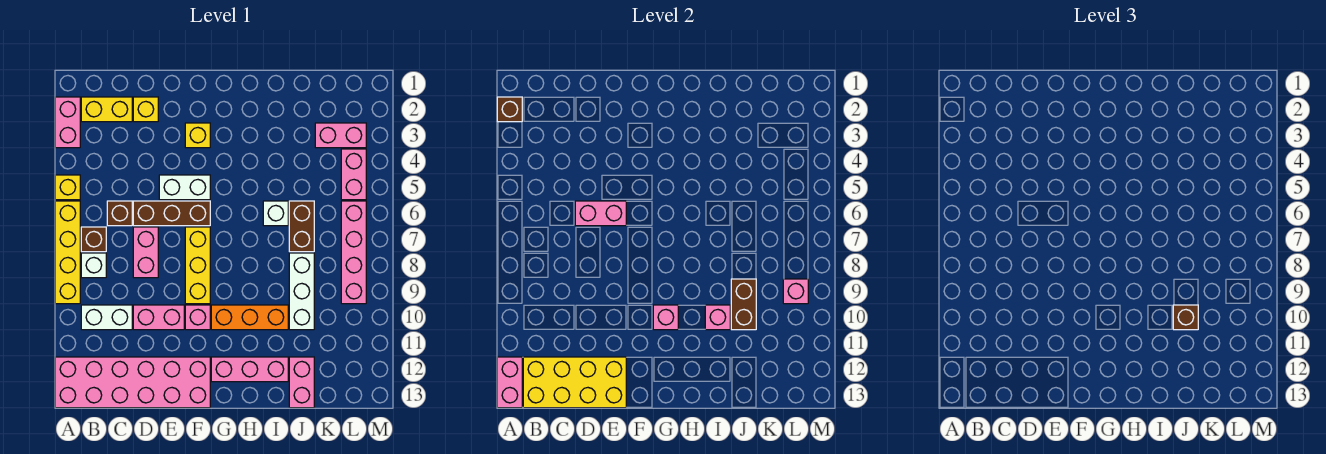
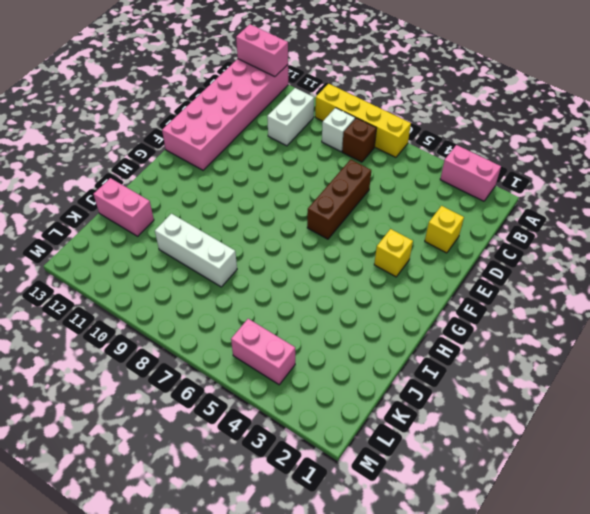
none -> yellow 1x1 brick [55,175,80,200]
none -> yellow 1x2 brick [81,97,132,122]
none -> brown 1x1 brick [107,201,132,226]
none -> pink 1x2 brick [133,227,158,278]

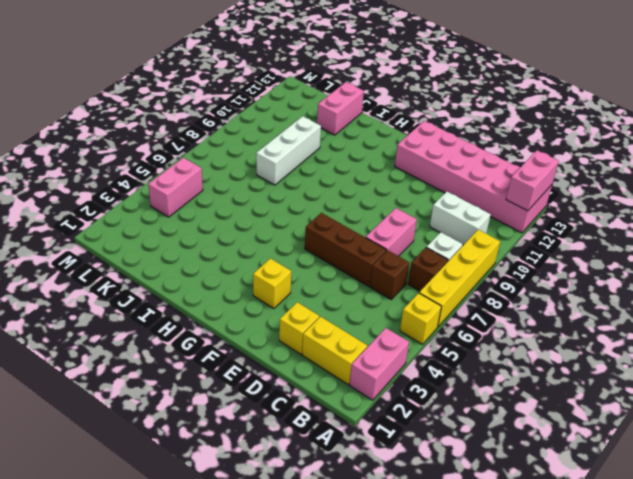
none -> pink 1x2 brick [133,305,184,330]
none -> white 1x2 brick [159,175,210,200]
none -> yellow 1x3 brick [185,227,210,304]
none -> pink 1x1 brick [185,305,210,330]

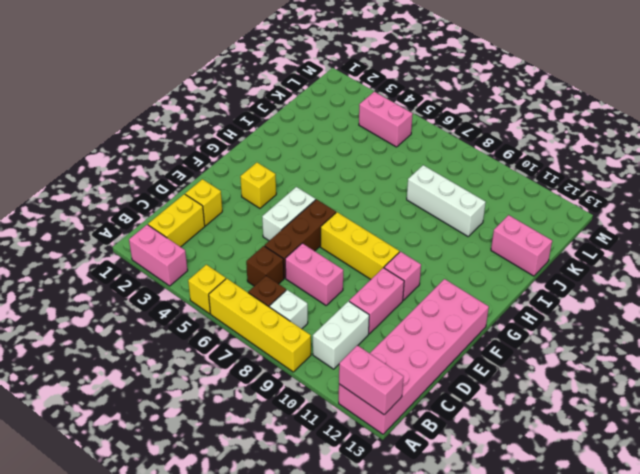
none -> orange 1x3 brick [211,305,288,330]
none -> pink 1x3 brick [211,357,288,382]
none -> white 1x1 brick [263,201,288,226]
none -> brown 1x2 brick [289,201,314,252]

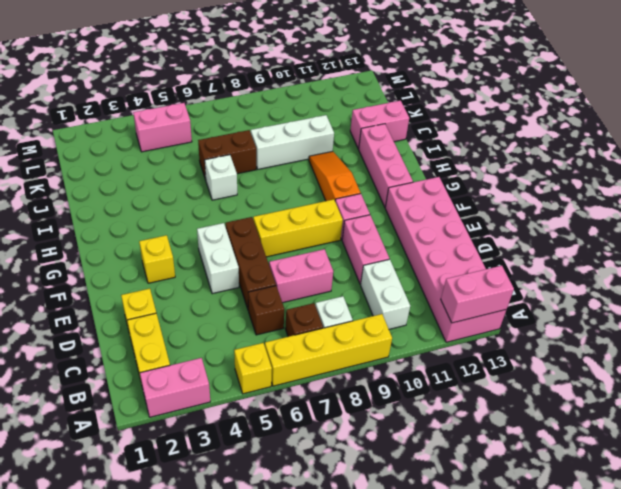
orange 1x3 slope [309,151,360,201] -> orange 1x3 brick [211,305,288,330]
none -> pink 1x2 brick [315,123,366,148]
none -> pink 1x4 brick [341,201,366,304]
none -> brown 1x1 brick [497,97,522,122]
none -> yellow 2x4 brick [523,357,626,408]

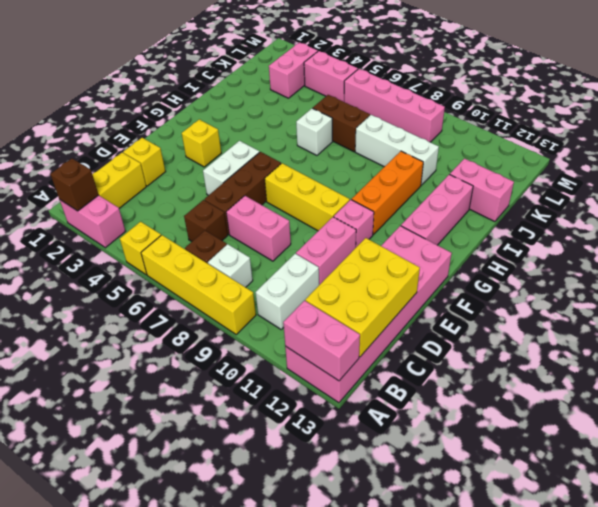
yellow 2x3 brick [305,238,420,357] -> yellow 2x4 brick [523,357,626,408]
none -> pink 1x2 brick [575,201,626,226]
none -> pink 1x1 brick [653,305,678,330]
none -> pink 1x1 brick [705,305,730,330]
none -> brown 1x2 brick [731,279,756,330]

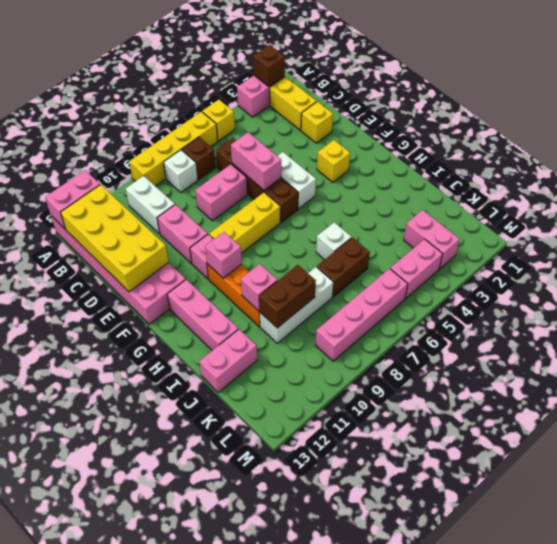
none -> pink 1x1 brick [783,279,808,304]
none -> brown 1x1 brick [1173,305,1198,330]

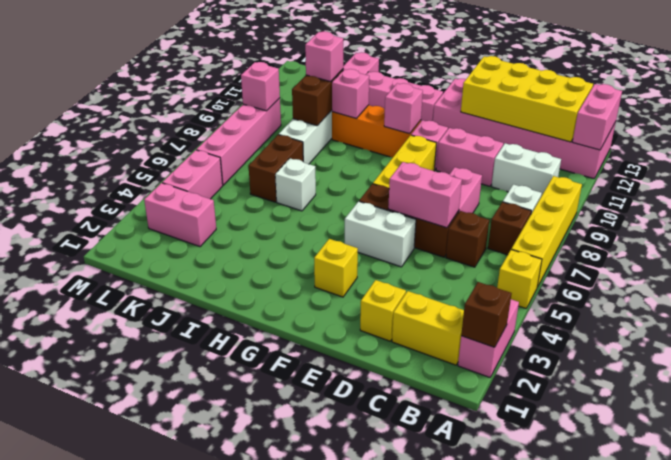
pink 1x1 brick [305,31,343,82] -> brown 1x1 brick [1173,305,1198,330]

